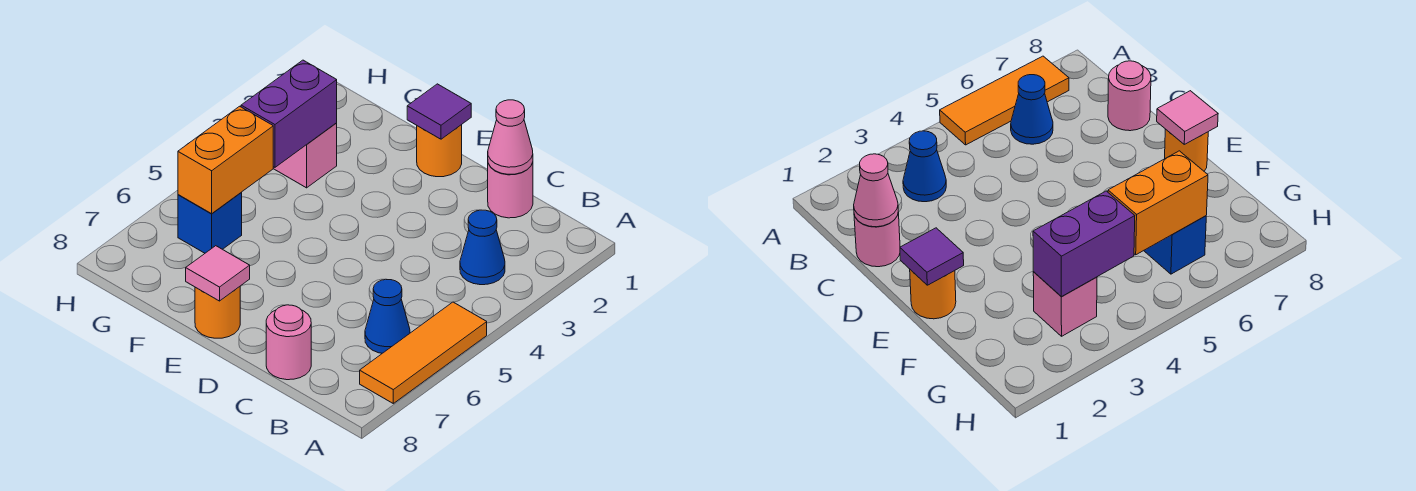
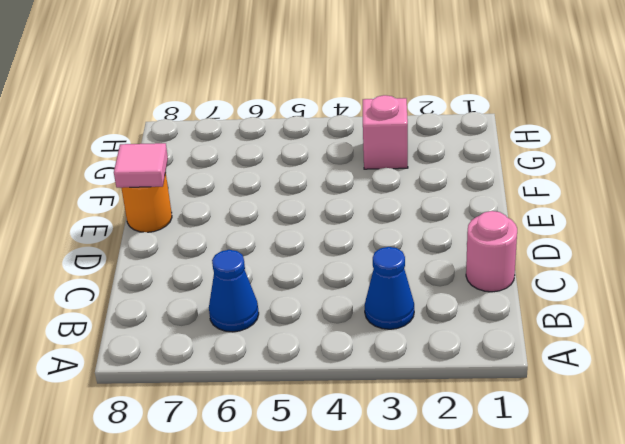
none -> orange 1x3 tile [360,302,487,403]
none -> pink 1x1 round brick [266,305,311,380]
none -> orange 1x1 round brick [417,125,462,177]

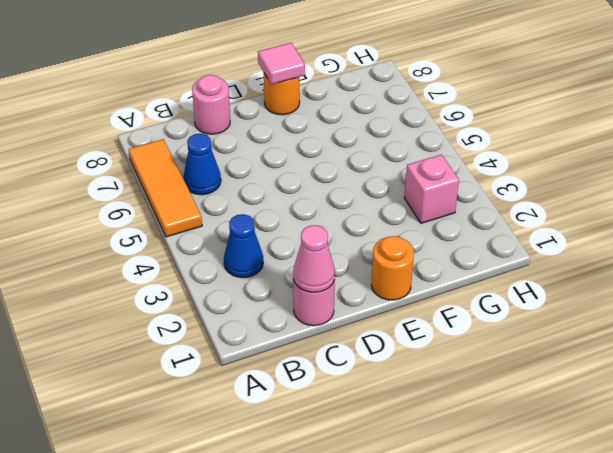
none -> blue 1x1 brick [178,192,242,253]
none -> purple 1x1 tile [407,84,471,139]
none -> purple 1x2 brick [241,60,337,167]

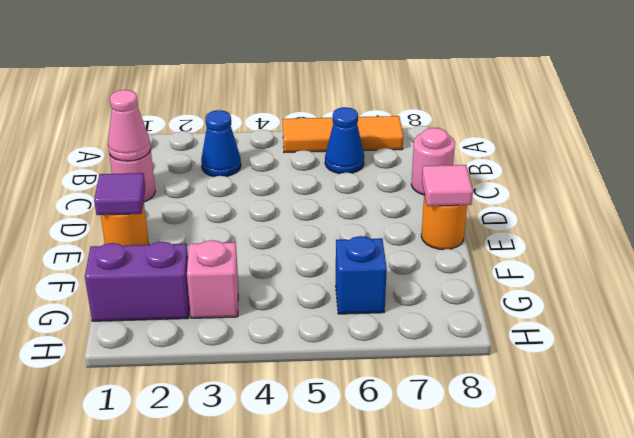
purple 1x2 brick [85,242,190,321] -> purple 1x2 brick moved to [241,60,337,167]
none -> orange 1x2 brick [178,106,273,214]

